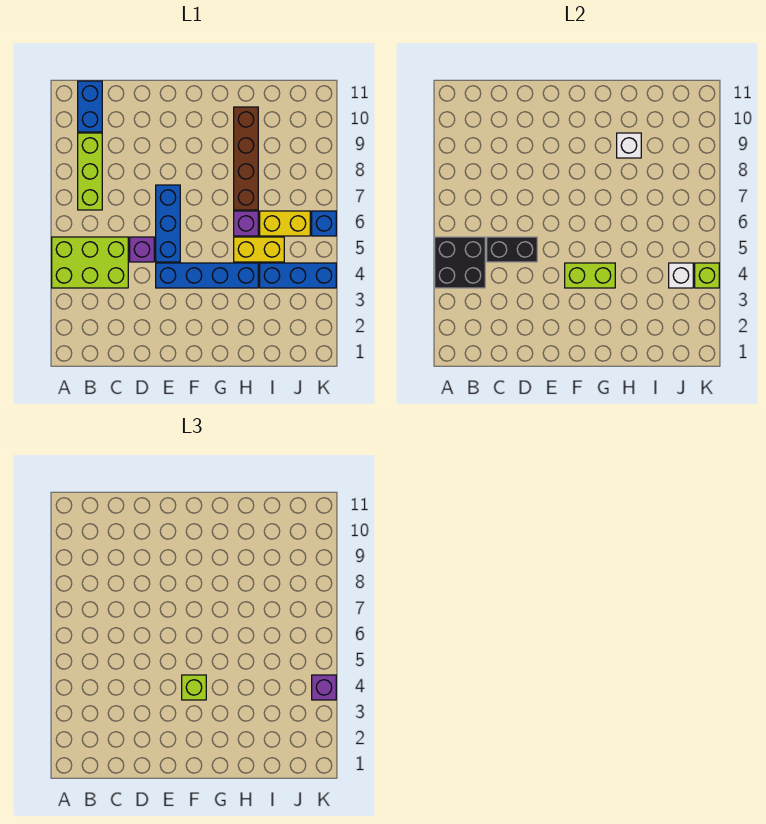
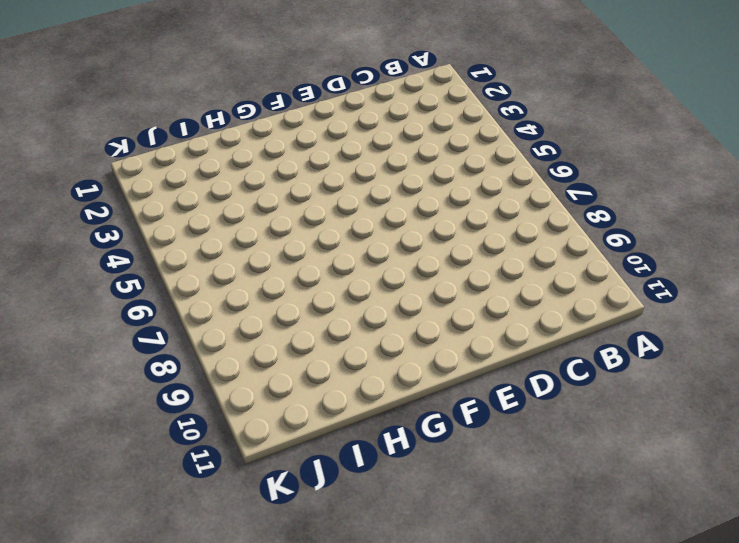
none -> lime 2x3 brick [52,237,128,288]
none -> lime 1x3 brick [78,133,102,210]
none -> blue 1x2 brick [78,81,102,132]

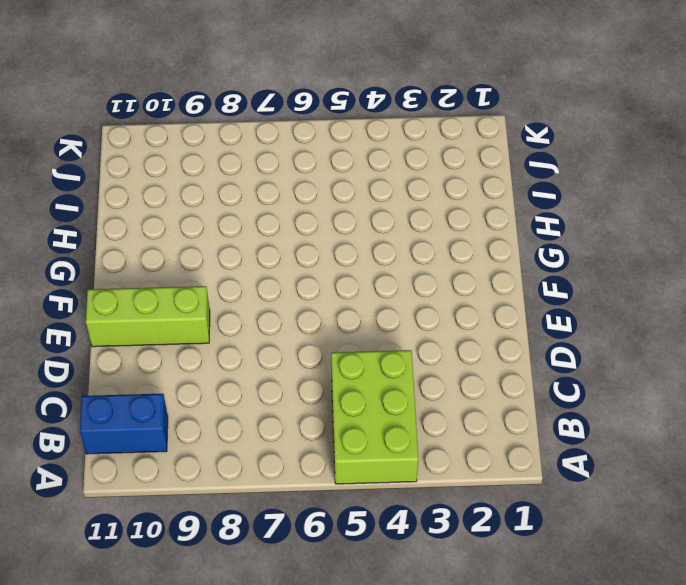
lime 1x3 brick [86,286,210,347] -> lime 1x3 brick moved to [78,133,102,210]
none -> purple 1x1 brick [130,237,154,262]
none -> blue 1x4 brick [156,263,258,288]
none -> blue 1x3 brick [156,185,180,262]

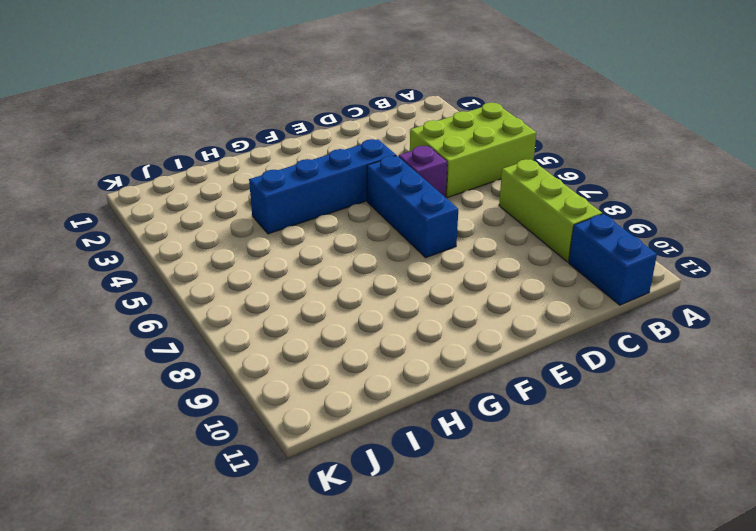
none -> yellow 1x2 brick [234,237,284,262]
none -> purple 1x1 brick [234,211,258,236]
none -> brown 1x4 brick [234,107,258,210]

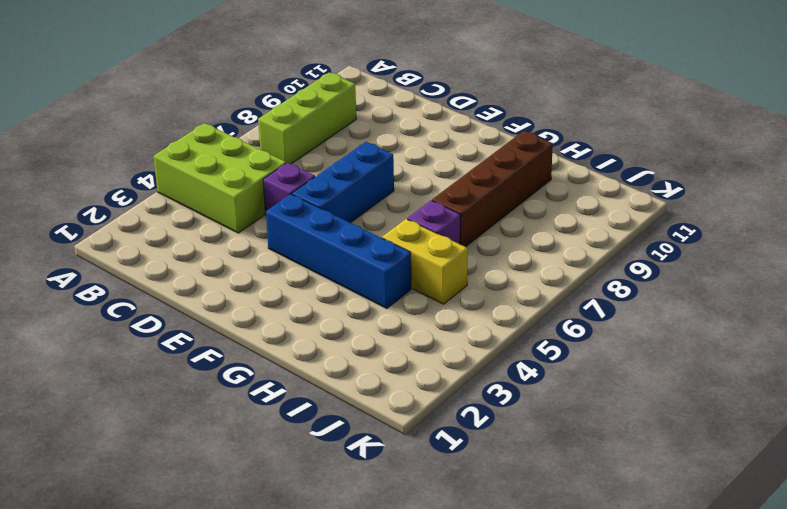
none -> blue 1x2 brick [78,81,102,132]
none -> blue 1x3 brick [260,263,336,288]
none -> yellow 1x2 brick [260,211,310,236]

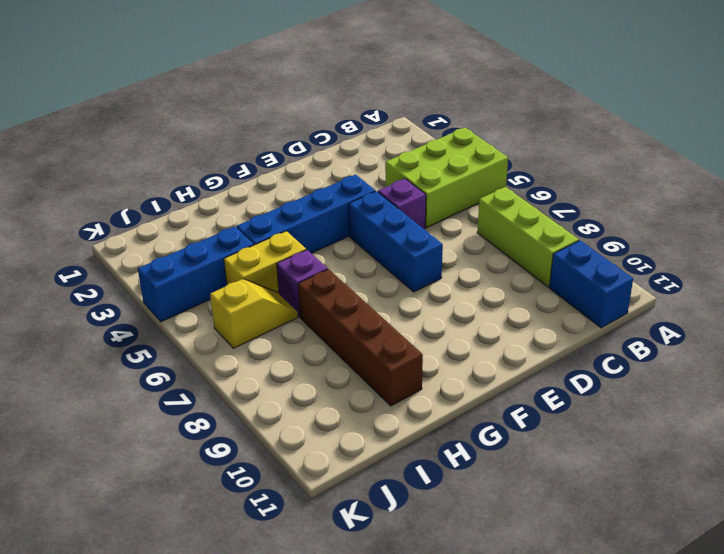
yellow 1x2 slope [210,279,298,348] -> yellow 1x2 brick [260,211,310,236]
none -> blue 1x1 brick [312,211,336,236]
none -> black 2x2 brick [435,237,485,288]
none -> black 1x2 brick [487,237,537,262]

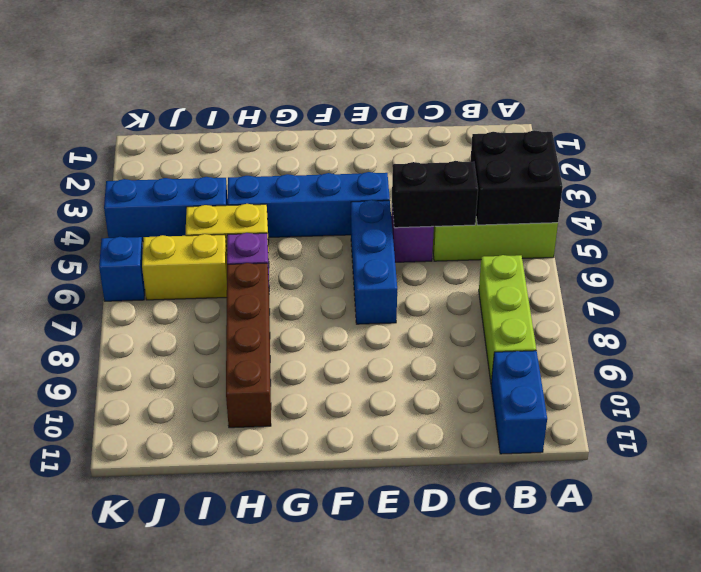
none -> lime 1x2 brick [565,263,615,288]
none -> white 1x1 brick [617,133,641,158]
none -> white 1x1 brick [669,263,693,288]

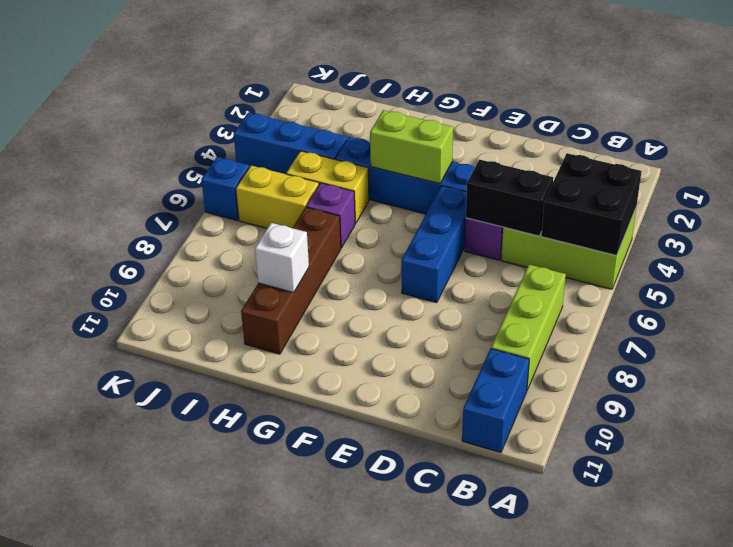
none -> white 1x1 brick [669,263,693,288]
none -> lime 1x1 brick [695,263,719,288]
none -> lime 1x1 brick [182,675,206,700]

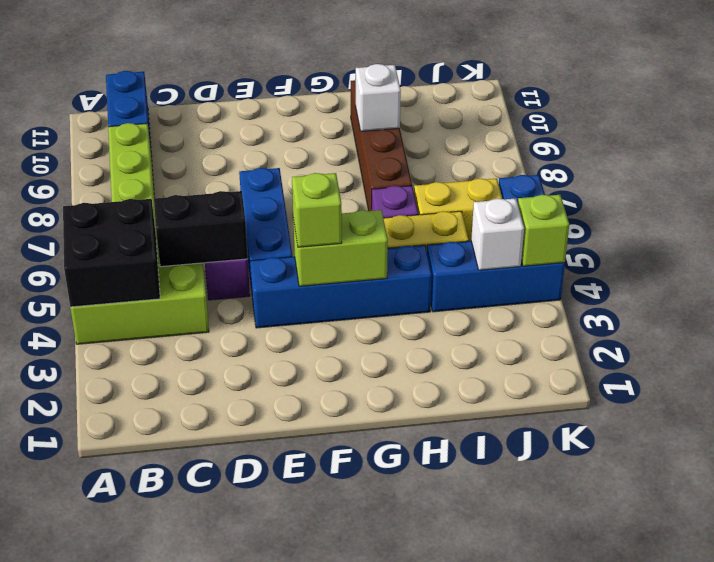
none -> purple 1x1 brick [312,675,336,700]

